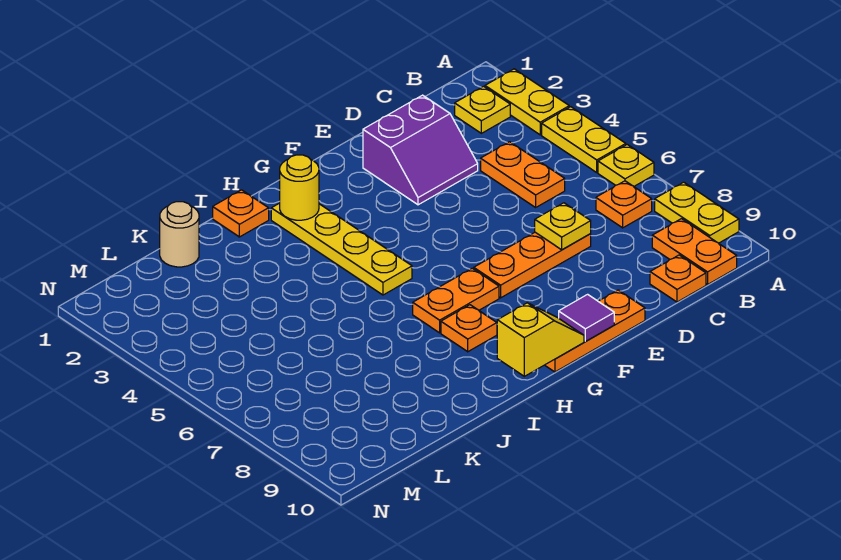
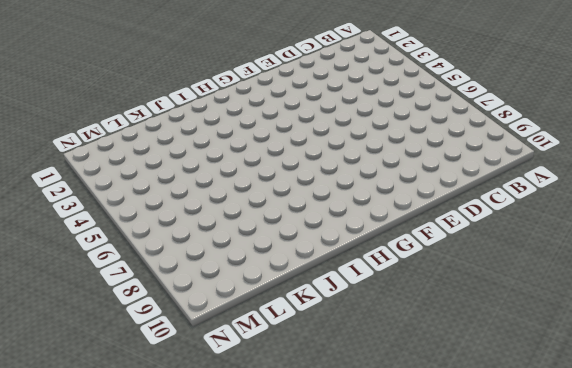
none -> yellow 1x2 plate [485,69,569,135]
none -> yellow 1x2 plate [542,107,626,172]
none -> yellow 1x1 plate [598,145,654,186]

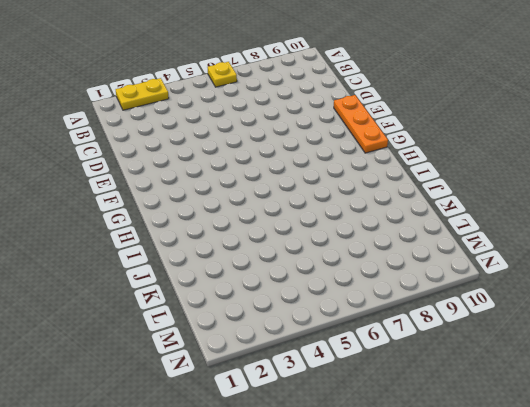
none -> yellow 1x2 plate [542,107,626,172]
none -> yellow 1x2 plate [655,182,739,243]
none -> yellow 1x1 plate [455,86,510,133]

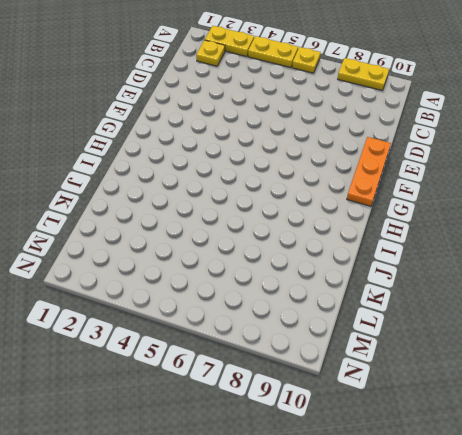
none -> orange 1x1 plate [596,181,652,228]
none -> orange 1x2 plate [652,219,737,284]
none -> orange 1x2 plate [481,142,565,207]

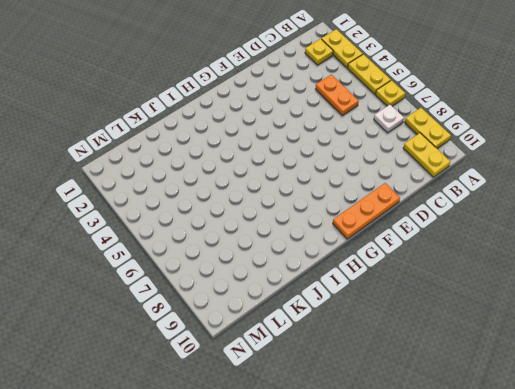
white 1x1 plate [374,105,404,133] -> orange 1x1 plate [596,181,652,228]
yellow 1x2 plate [403,133,451,177] -> orange 1x2 plate [652,219,737,284]
none -> orange 1x1 plate [650,255,706,302]
none -> purple 2x2 slope [363,95,478,205]
none -> orange 1x3 plate [474,232,591,298]

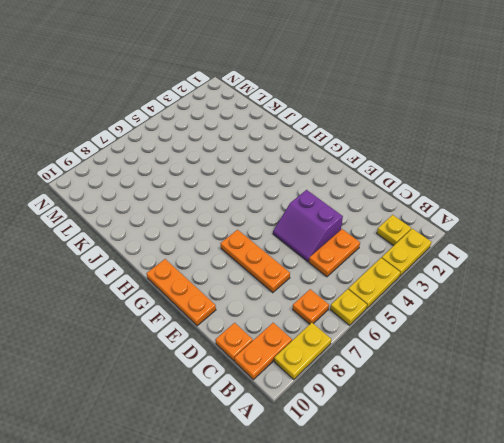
purple 2x2 slope [273,190,343,262] -> purple 2x2 slope moved to [363,95,478,205]
none -> orange 1x2 plate [413,268,499,333]
none -> yellow 1x4 plate [271,203,412,295]
none -> orange 1x1 plate [441,305,497,352]

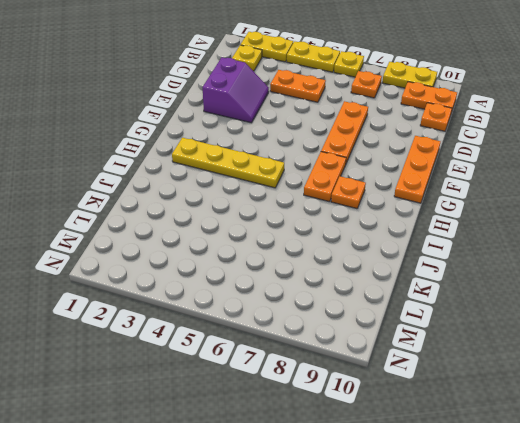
none -> orange 1x1 plate [213,190,269,237]
none -> tan 1x1 round brick [160,202,199,267]
none -> yellow 1x1 plate [535,203,591,250]

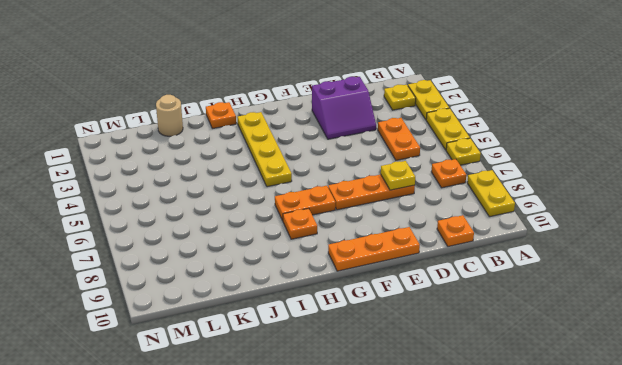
none -> orange 1x2 plate [652,219,737,284]
none -> purple 1x1 tile [559,294,614,341]
none -> yellow 1x2 slope [497,303,584,376]

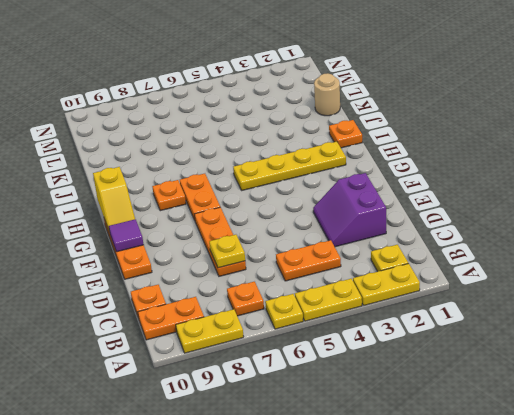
none -> yellow 1x1 round brick [280,155,319,220]

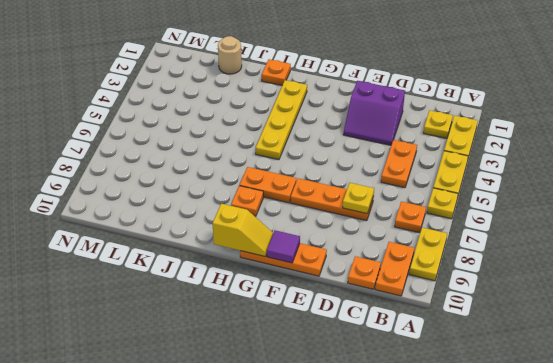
none -> yellow 1x1 round brick [280,155,319,220]

